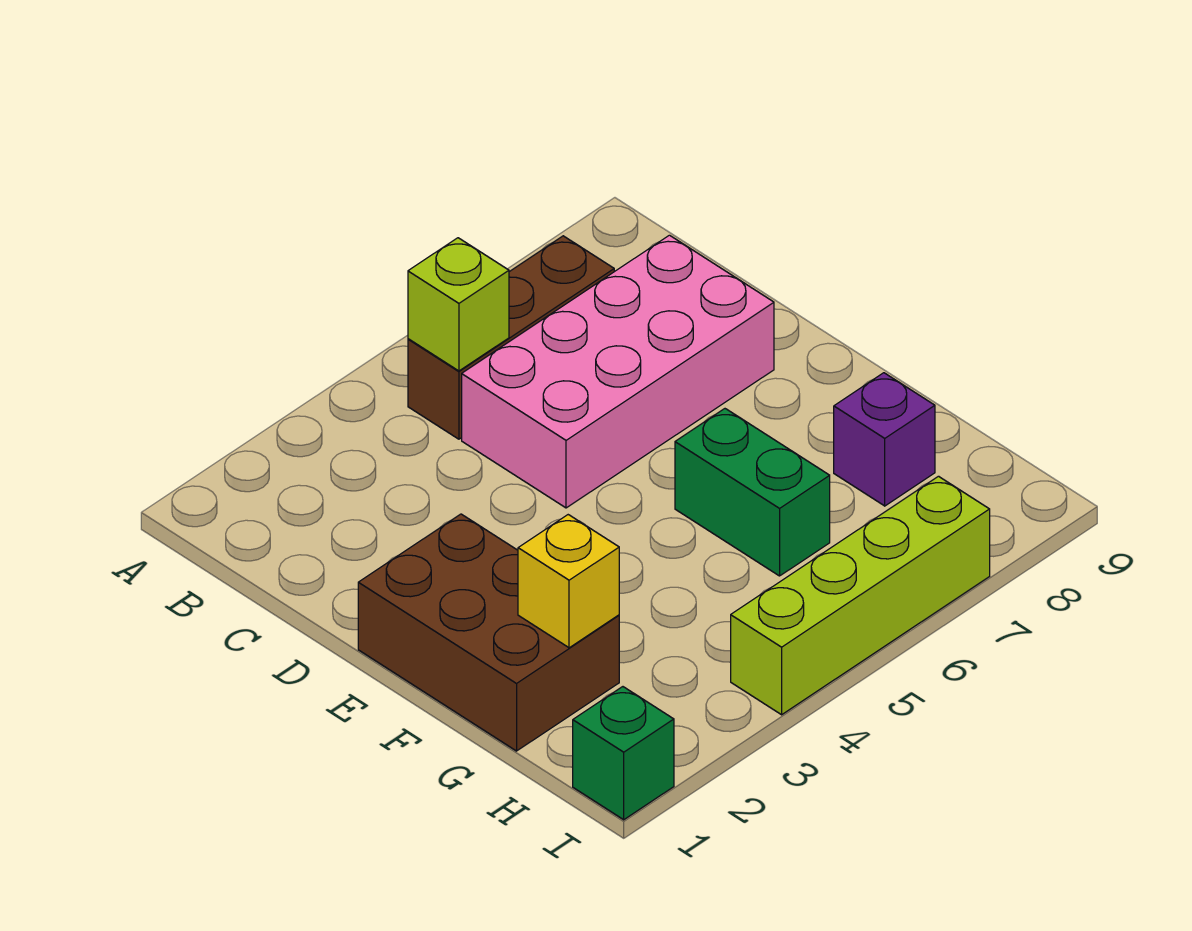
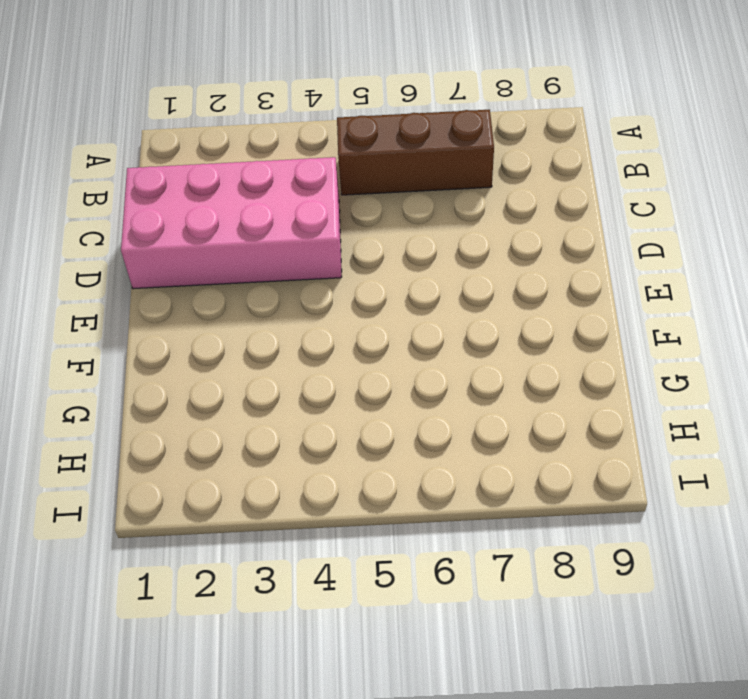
pink 2x4 brick [121,157,342,289] -> pink 2x4 brick moved to [462,235,774,508]
none -> brown 2x3 brick [358,514,619,751]
none -> green 1x2 brick [675,409,830,576]

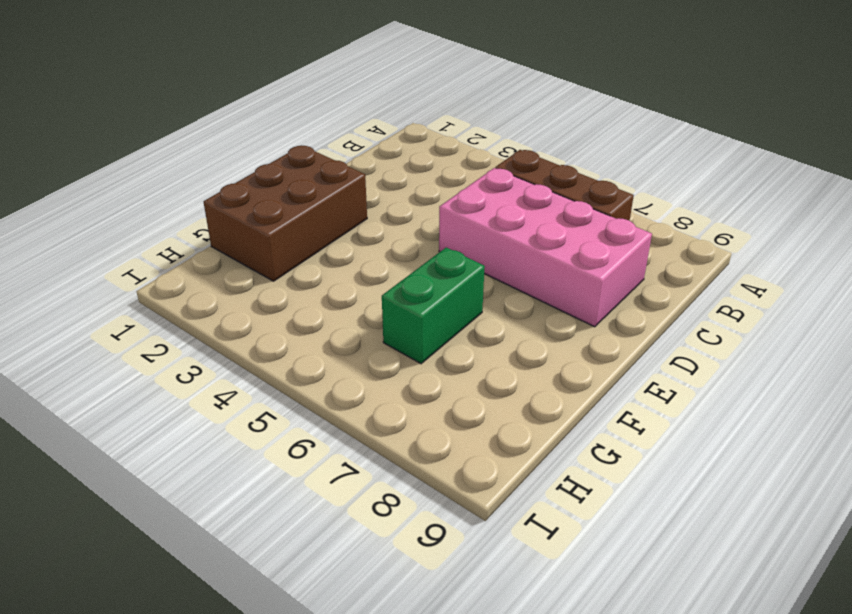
none -> purple 1x1 brick [834,373,935,506]
none -> green 1x1 brick [573,687,674,820]

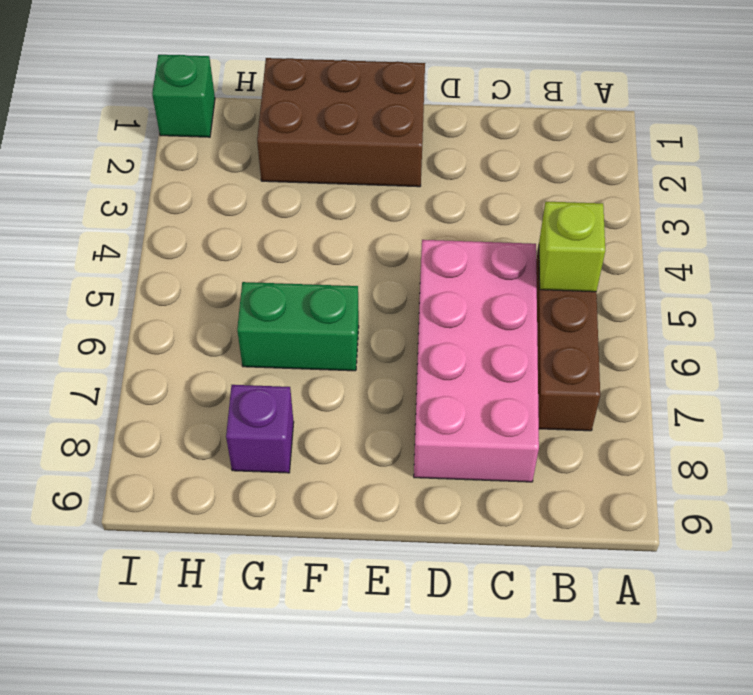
none -> lime 1x4 brick [731,476,990,715]
none -> yellow 1x1 brick [518,515,619,648]

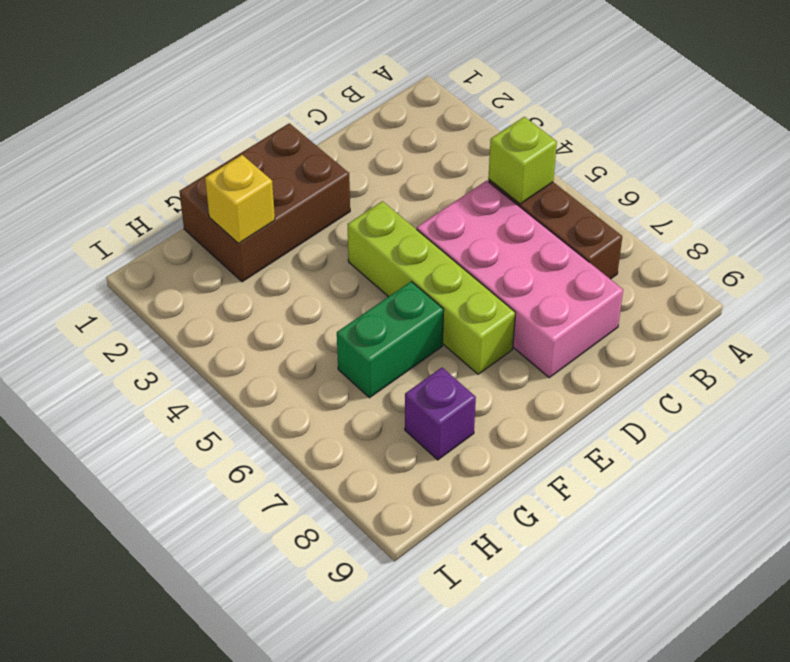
lime 1x4 brick [347,201,515,374] -> lime 1x4 brick moved to [731,476,990,715]
none -> green 1x1 brick [573,687,674,820]

